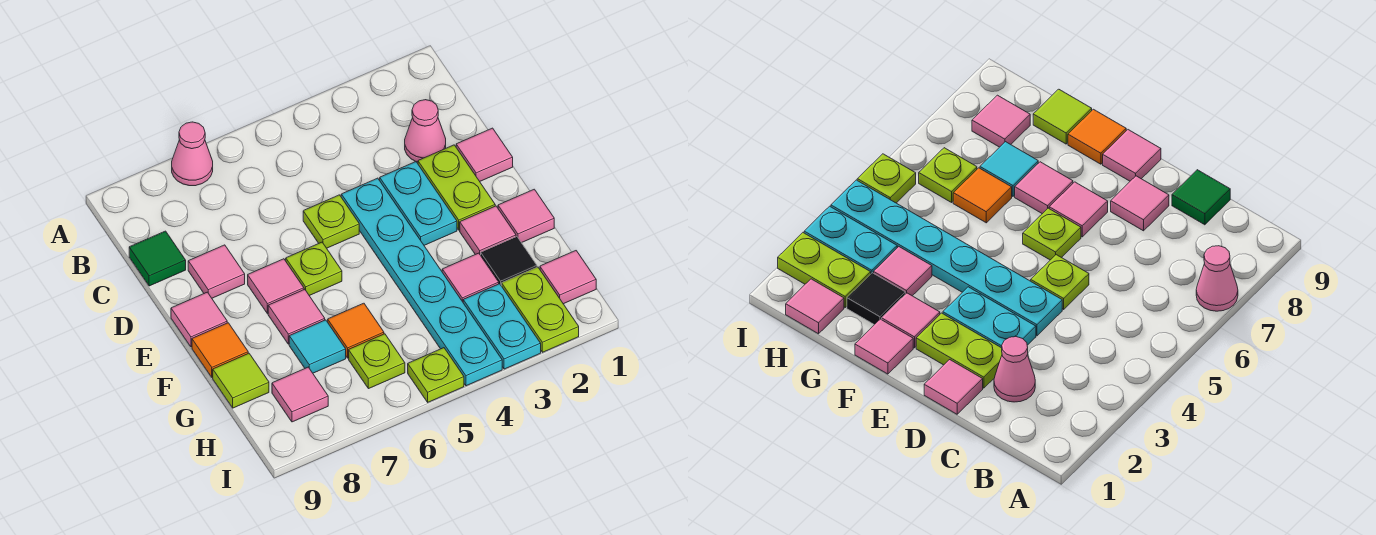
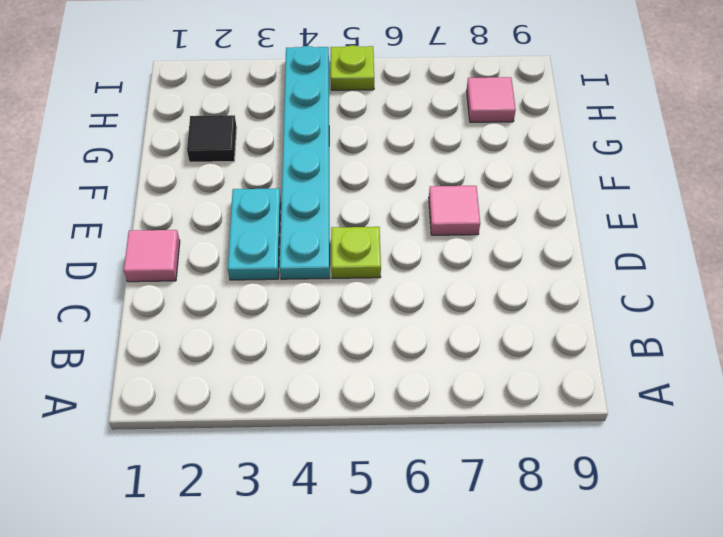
none -> pink 1x1 cone [172,122,213,186]
none -> pink 1x1 cone [405,100,446,162]
none -> green 1x1 tile [129,231,186,286]

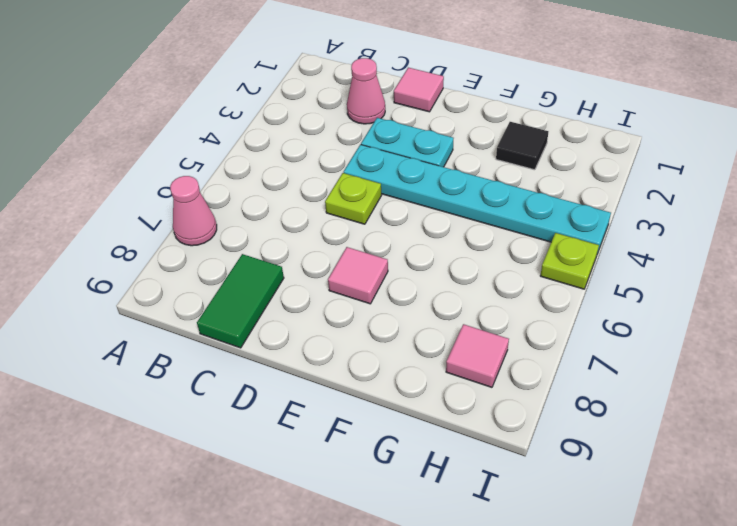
green 1x2 tile [197,254,284,348] -> green 1x1 tile [129,231,186,286]
none -> lime 1x2 plate [418,145,495,230]
none -> pink 1x1 tile [188,245,245,298]
none -> lime 1x1 plate [286,242,342,296]

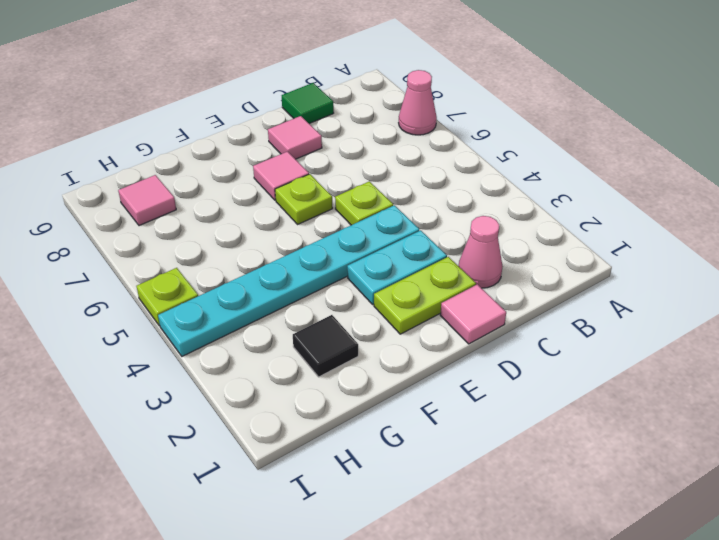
none -> pink 1x1 tile [171,292,227,347]
none -> pink 1x1 tile [498,189,554,243]
none -> pink 1x1 tile [460,206,516,255]

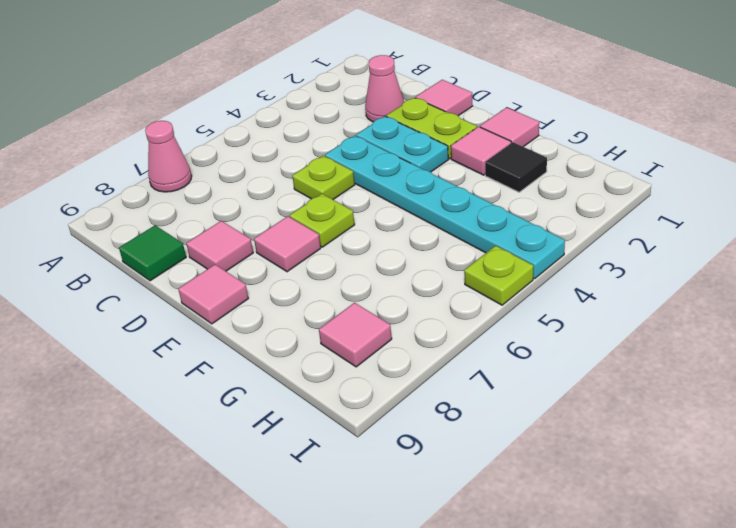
none -> pink 1x1 tile [268,289,325,344]
none -> orange 1x1 tile [192,323,248,377]
none -> pink 1x1 tile [442,253,499,302]

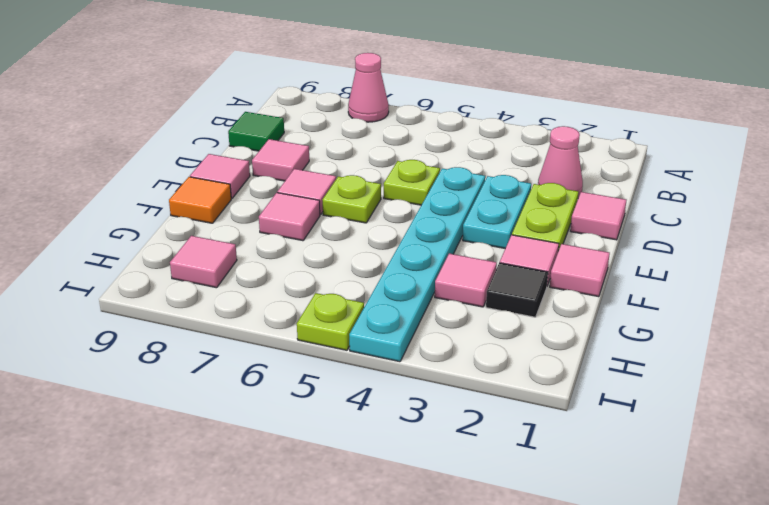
none -> orange 1x1 tile [328,303,384,358]
none -> cyan 1x1 tile [289,320,346,373]
none -> lime 1x1 tile [213,353,269,408]

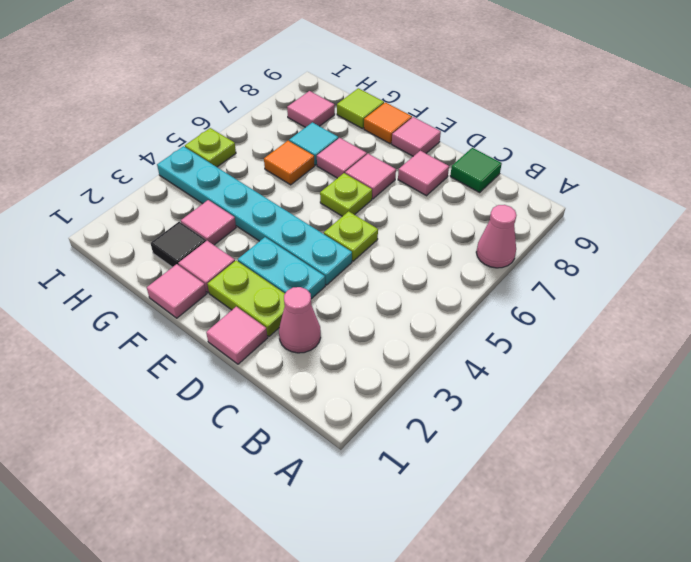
none -> pink 1x1 tile [540,251,596,304]
none -> lime 1x2 plate [502,267,579,352]
none -> cyan 1x2 plate [463,284,541,369]

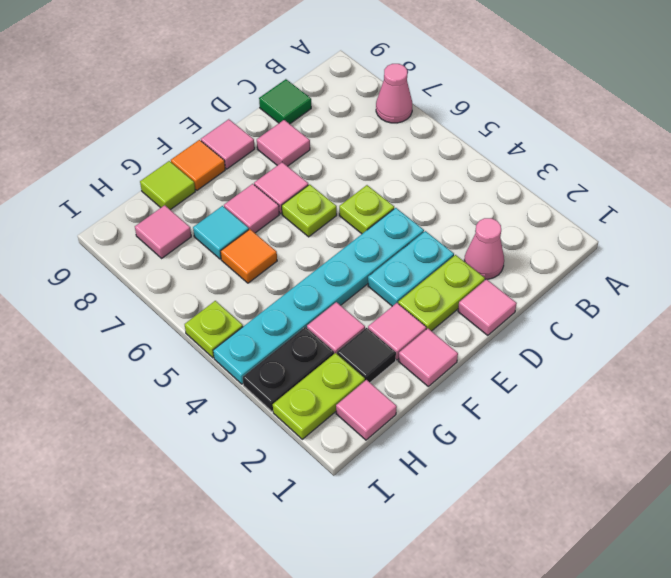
black 1x2 plate [243,327,334,411] -> cyan 1x2 plate [463,284,541,369]
none -> lime 1x1 plate [349,334,405,389]

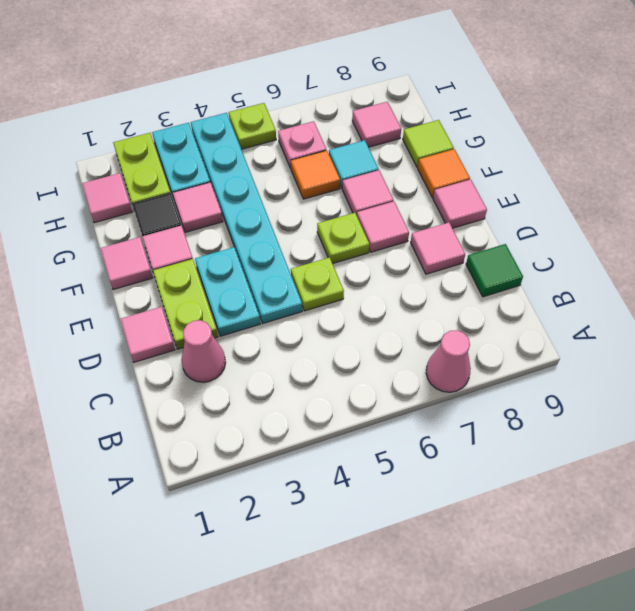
pink 1x1 plate [278,121,326,168] -> lime 1x1 plate [349,334,405,389]

